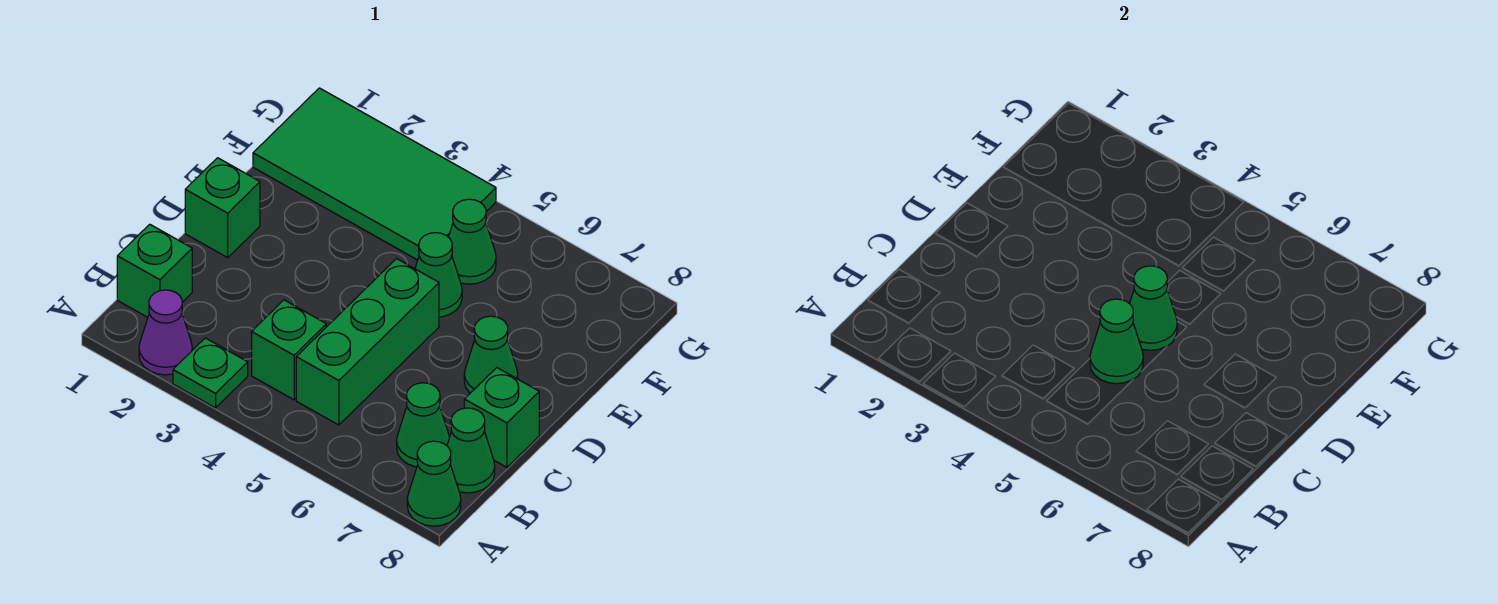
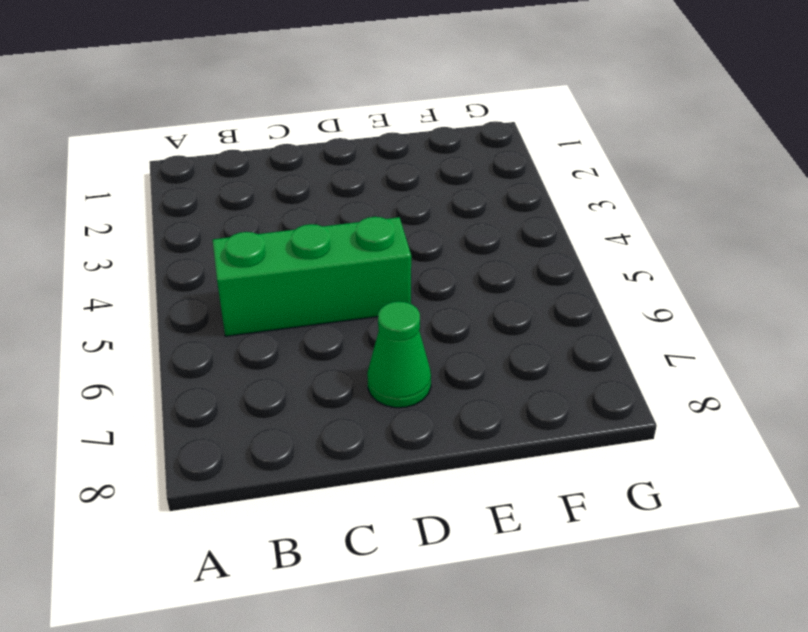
none -> purple 1x1 cone [139,290,192,375]
none -> green 1x1 plate [173,338,248,408]
none -> green 1x1 cone [407,441,461,526]

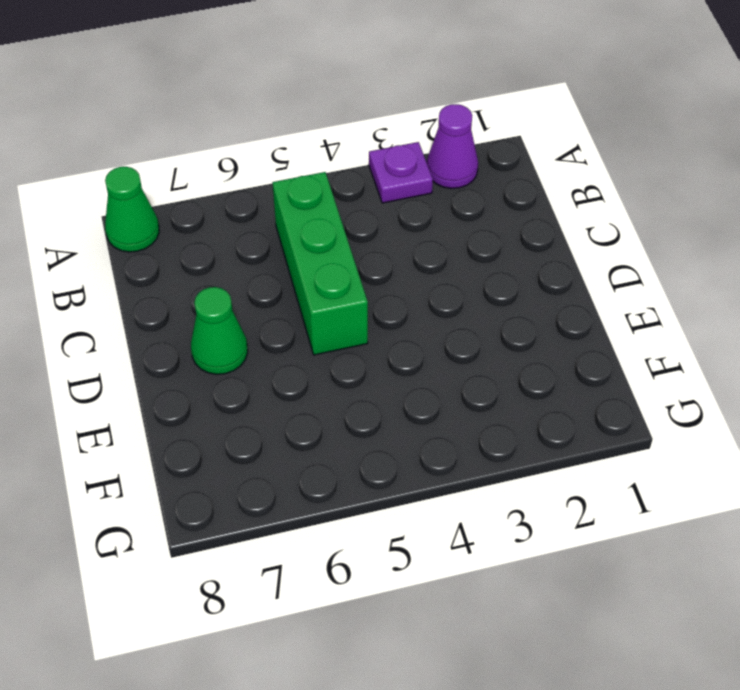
purple 1x1 plate [369,142,433,203] -> green 1x1 plate [173,338,248,408]
none -> green 1x1 brick [117,224,192,317]
none -> green 1x1 brick [252,300,326,400]
none -> green 1x1 cone [397,383,449,467]

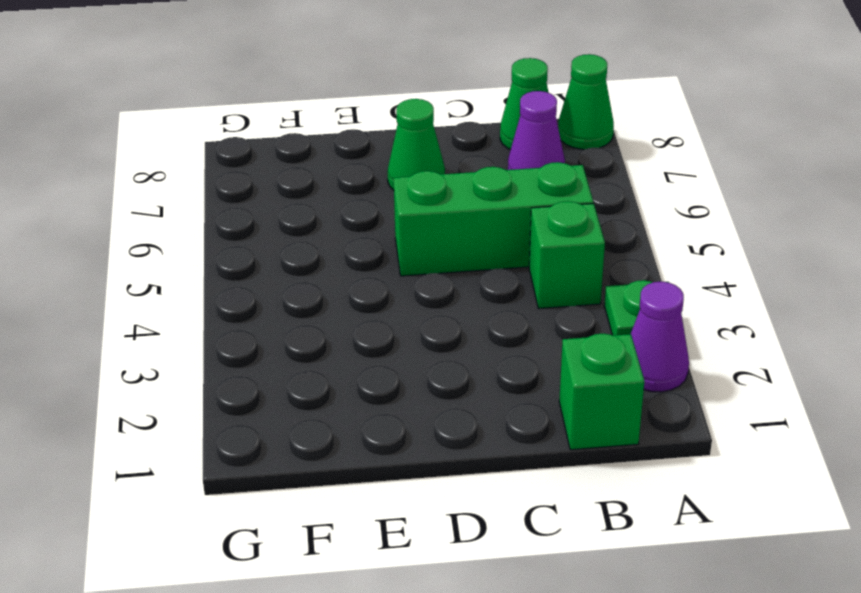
purple 1x1 cone [508,91,565,170] -> green 1x1 cone [397,383,449,467]
none -> green 1x1 brick [464,368,539,467]
none -> green 1x1 brick [185,158,260,258]
none -> green 1x1 cone [415,233,462,317]

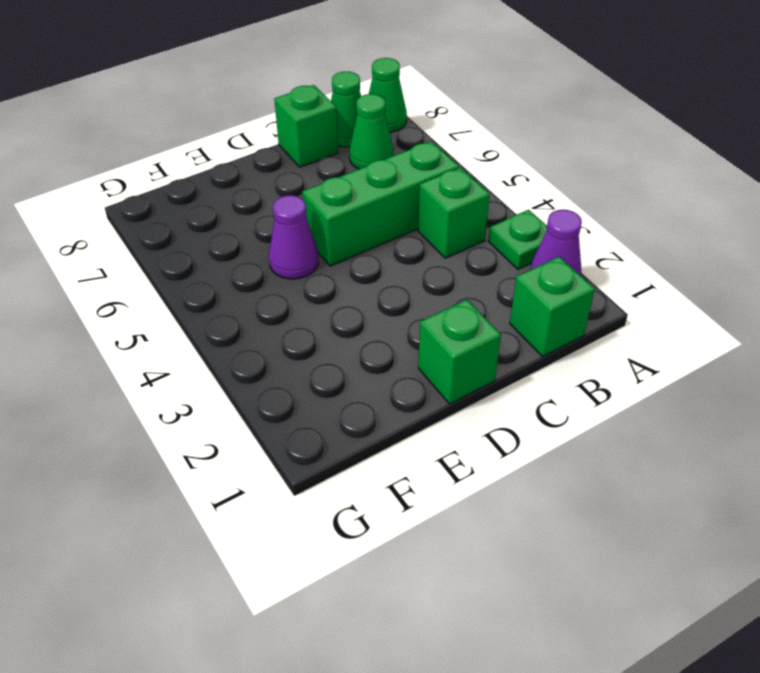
purple 1x1 cone [269,195,319,279] -> green 1x1 cone [415,233,462,317]
none -> green 1x1 cone [464,316,518,393]
none -> green 2x4 tile [253,88,496,260]
none -> green 1x1 cone [449,199,496,284]

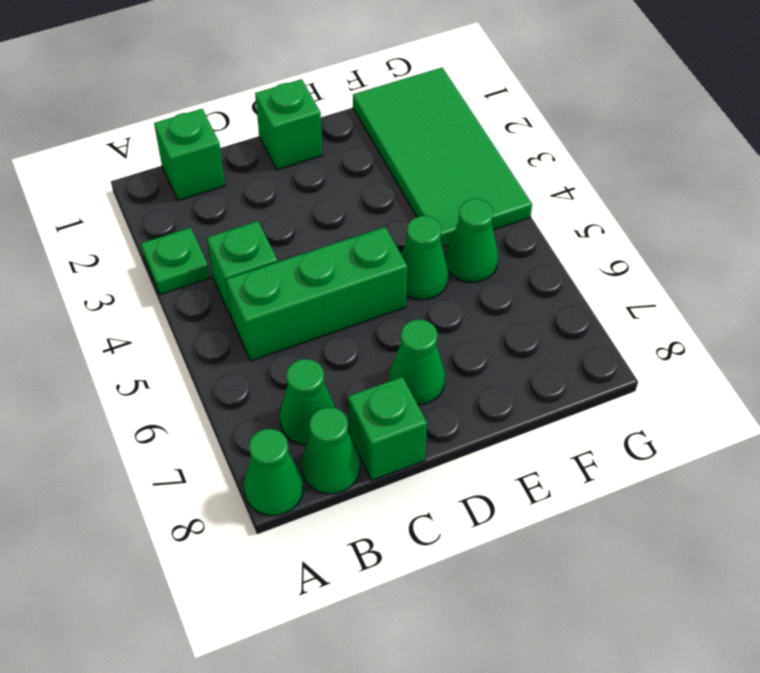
none -> purple 1x1 cone [139,290,192,375]
none -> green 1x1 cone [1090,299,1143,384]
none -> green 1x1 cone [1130,266,1177,350]

